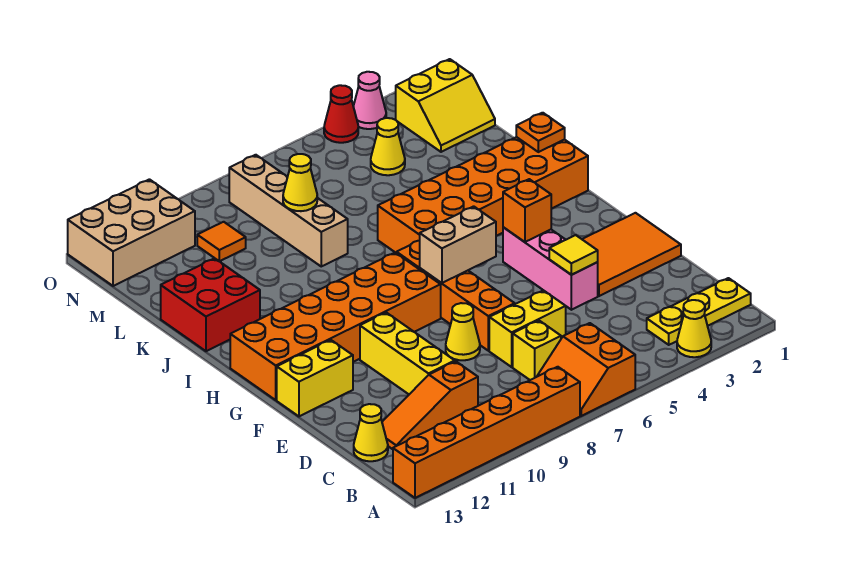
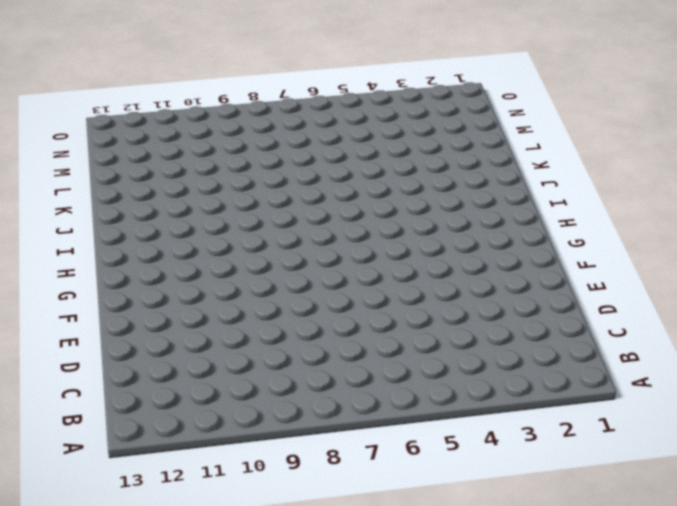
none -> yellow 1x1 cone [677,300,711,357]
none -> orange 2x2 slope [537,323,635,416]
none -> orange 1x6 brick [393,367,580,498]

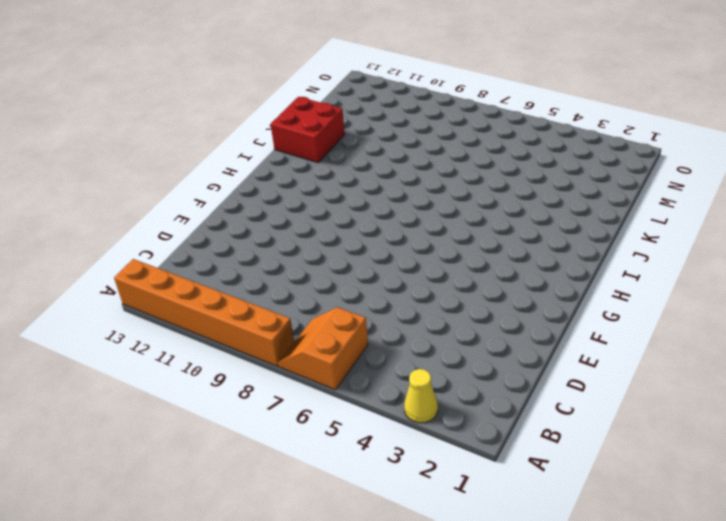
none -> yellow 1x3 plate [647,278,751,345]
none -> yellow 1x1 brick [513,321,561,380]
none -> orange 1x3 slope [382,362,478,449]

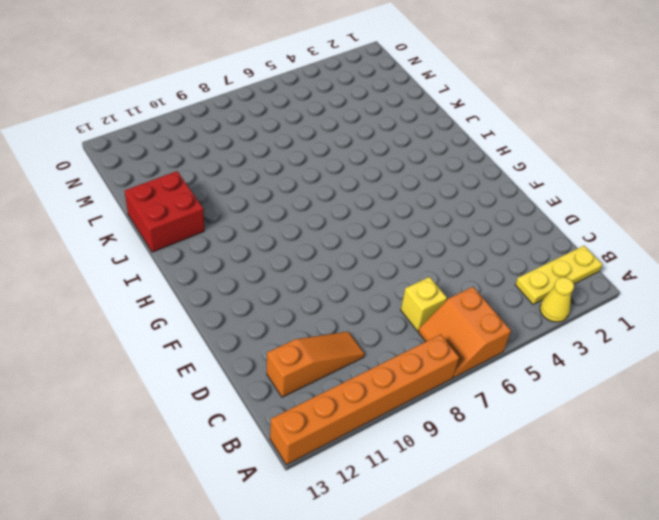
orange 1x3 slope [267,332,364,397] -> orange 1x3 slope turned to [382,362,478,449]
none -> yellow 1x1 cone [354,404,388,461]
none -> yellow 1x2 brick [489,290,566,367]
none -> yellow 1x3 brick [360,313,455,394]

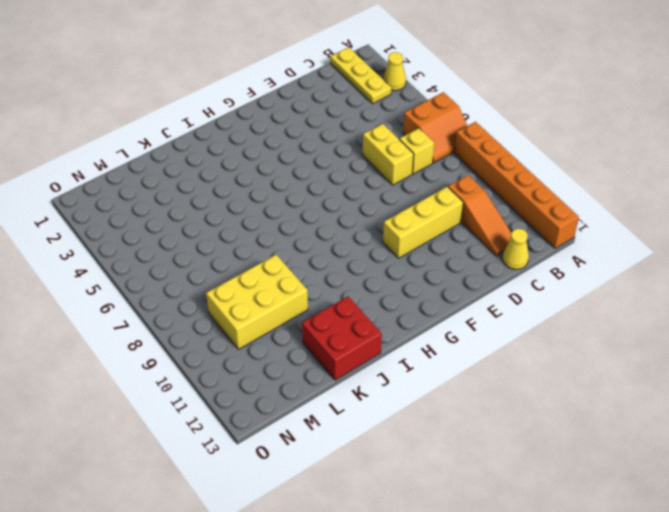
yellow 2x3 brick [206,255,308,349] -> orange 1x1 tile [197,222,246,261]
none -> orange 2x3 tile [582,213,681,296]
none -> pink 1x3 brick [503,227,598,310]
none -> orange 1x4 brick [397,241,515,351]

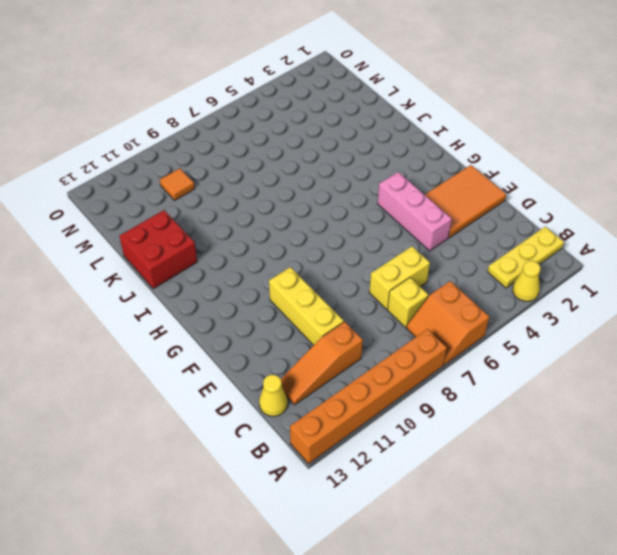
none -> orange 1x4 brick [397,241,515,351]
none -> yellow 1x1 cone [446,303,480,360]
none -> yellow 1x2 brick [277,340,353,416]

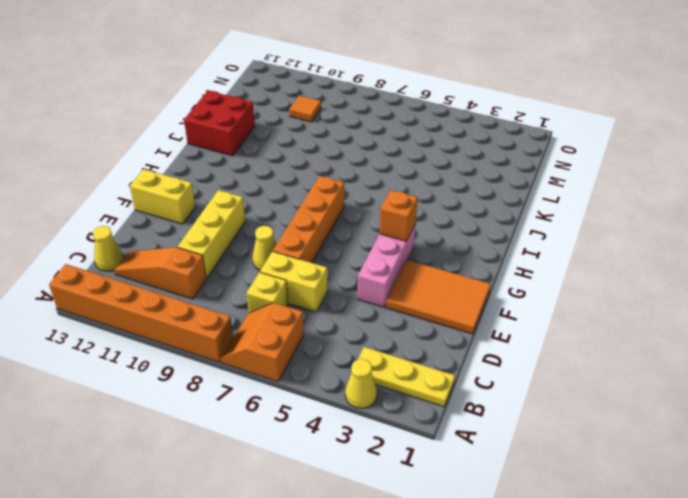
none -> orange 2x6 brick [230,253,441,400]
none -> orange 2x6 brick [378,137,588,253]
none -> tan 1x4 brick [229,155,348,266]

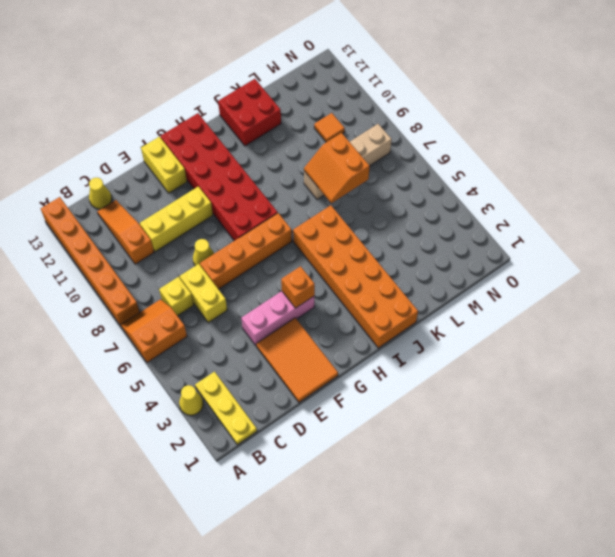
red 2x6 brick [161,113,278,241] -> orange 2x6 brick [230,253,441,400]
orange 2x2 slope [304,133,370,203] -> yellow 1x1 cone [283,154,317,211]
none -> yellow 2x2 slope [396,59,495,152]
none -> yellow 1x1 cone [371,118,405,175]
none -> tan 2x3 brick [68,179,195,286]

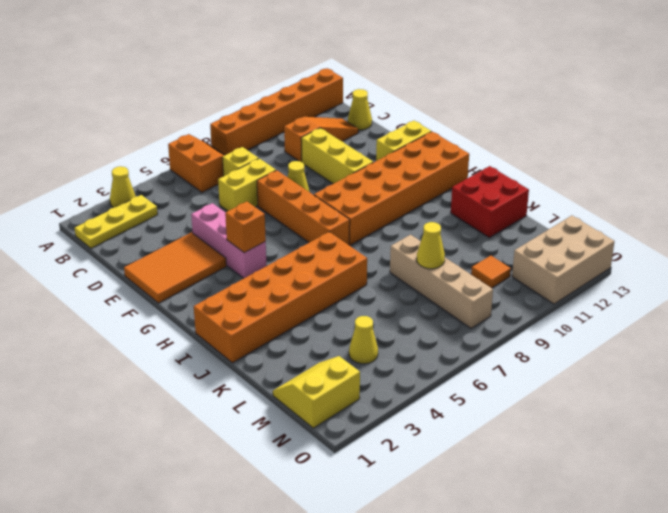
none -> pink 1x1 cone [353,72,386,129]
none -> red 1x1 cone [324,85,358,143]
none -> yellow 1x1 tile [549,235,598,275]

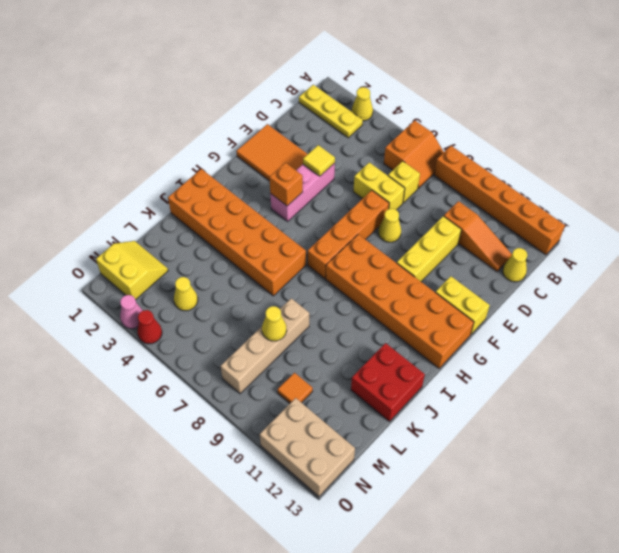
none -> tan 1x2 brick [419,206,496,283]
none -> orange 1x1 plate [516,113,565,152]

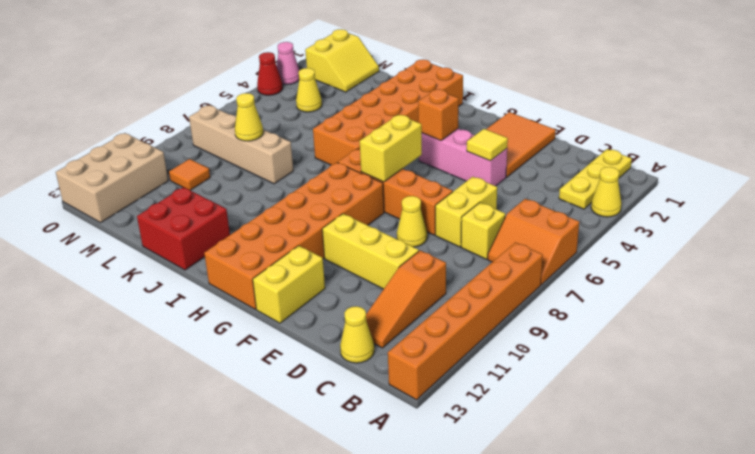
yellow 1x2 brick [360,115,422,182] -> tan 1x2 brick [419,206,496,283]
none -> orange 1x1 plate [516,113,565,152]

